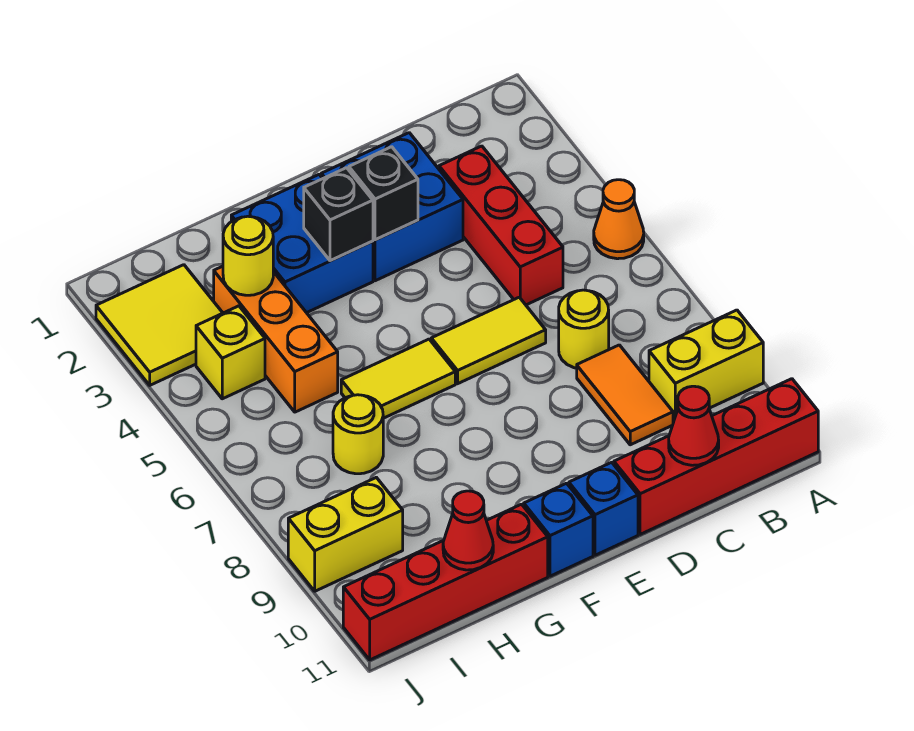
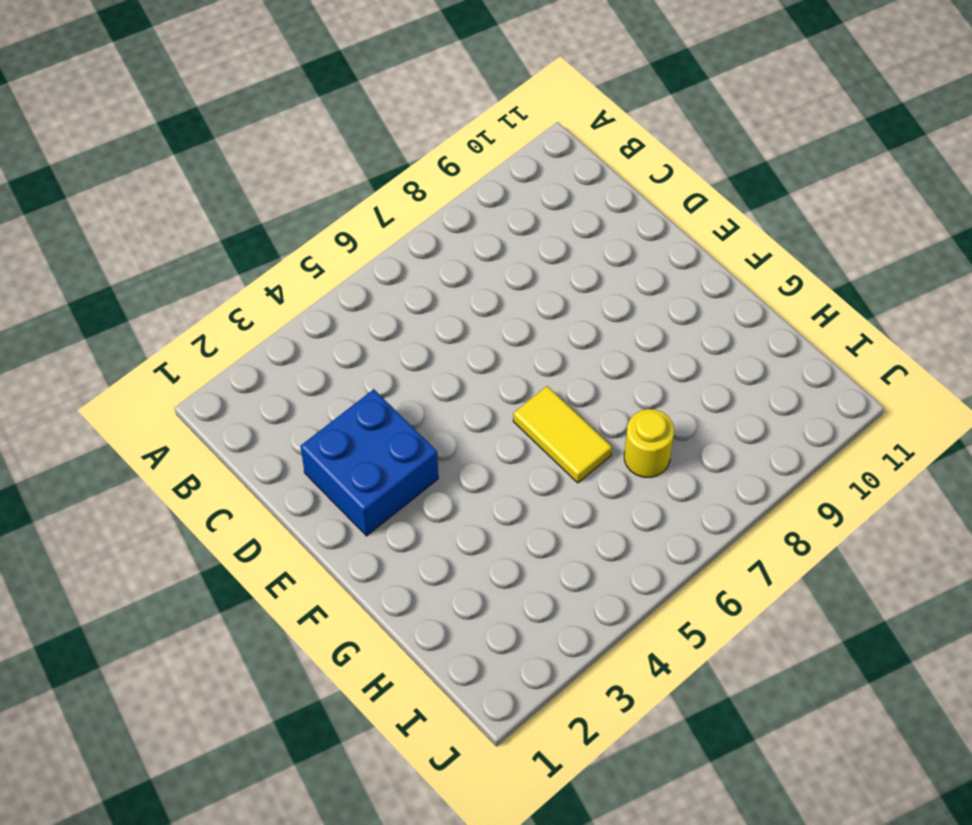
none -> orange 1x1 cone [594,180,644,259]
none -> yellow 1x2 brick [649,310,763,422]
none -> red 1x4 brick [614,379,818,534]

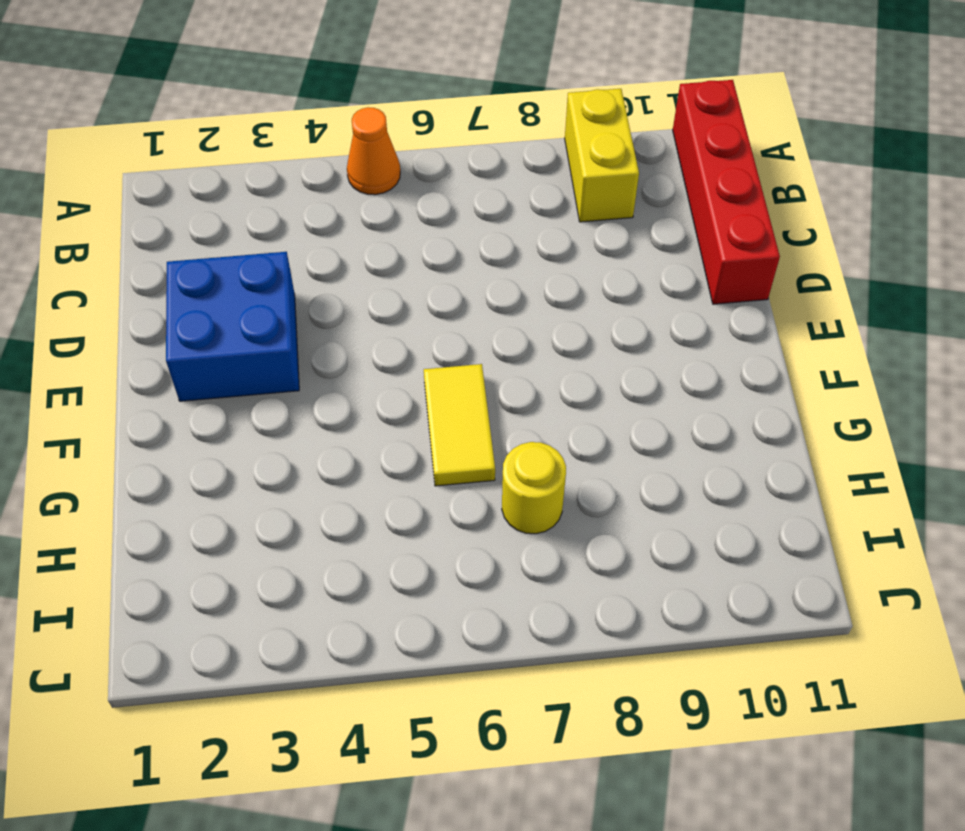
none -> red 1x3 brick [439,146,563,305]
none -> yellow 1x1 round brick [559,290,609,368]
none -> orange 1x2 tile [577,345,673,445]

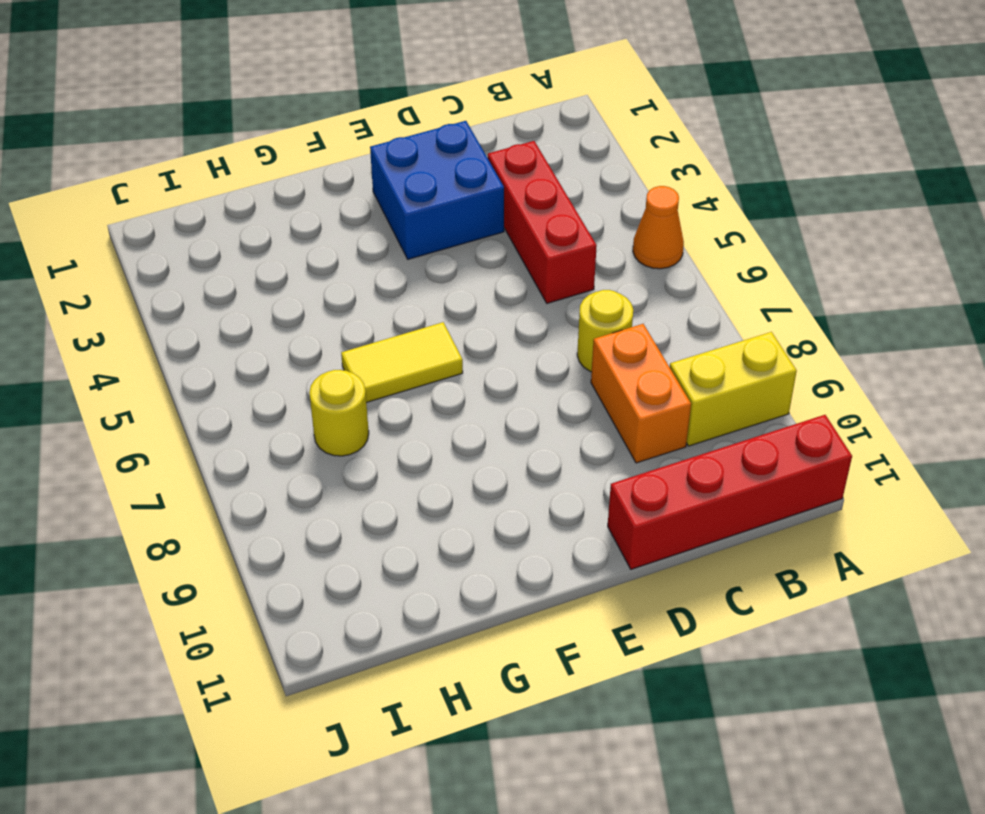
orange 1x2 brick [591,324,691,463] -> orange 1x2 tile [577,345,673,445]
none -> yellow 1x2 tile [431,297,546,384]
none -> blue 1x1 brick [569,462,638,555]
none -> blue 2x2 brick [231,175,373,313]

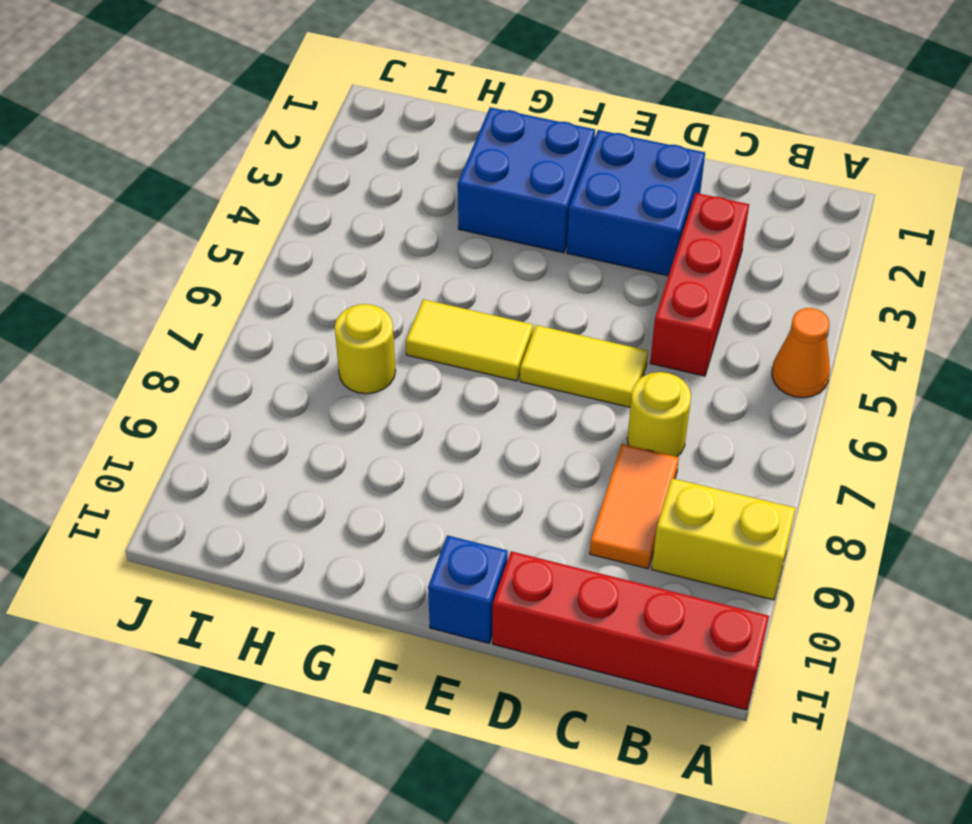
none -> blue 1x1 brick [524,483,593,576]
none -> red 1x4 brick [343,504,548,660]
none -> orange 1x3 brick [214,266,338,412]

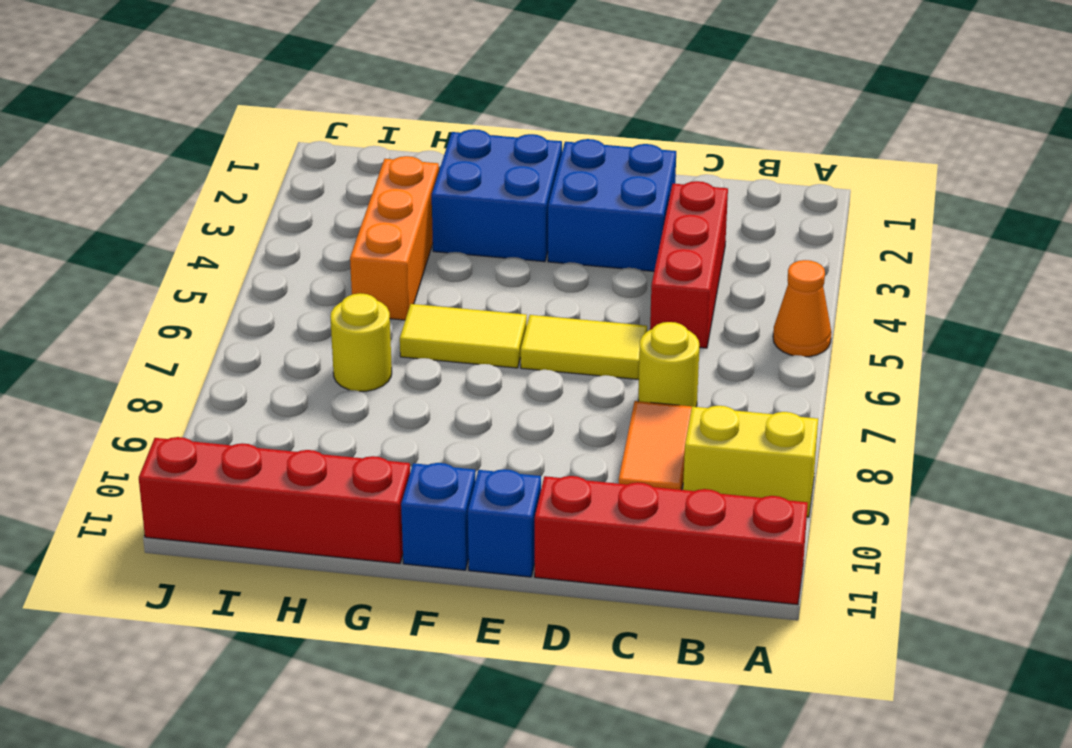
none -> yellow 2x2 tile [96,265,222,385]
none -> yellow 1x1 brick [196,306,265,399]
none -> yellow 1x2 brick [288,477,403,591]

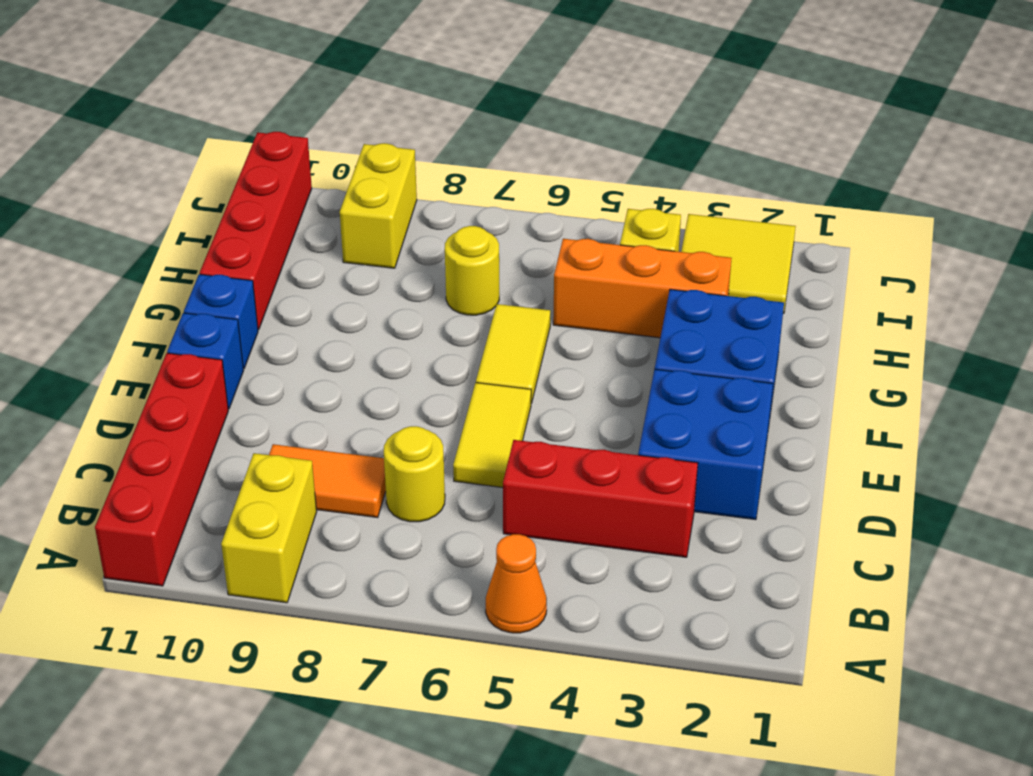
none -> red 1x1 cone [669,386,719,465]
none -> black 1x1 brick [349,147,418,240]
none -> black 1x1 brick [304,168,373,261]

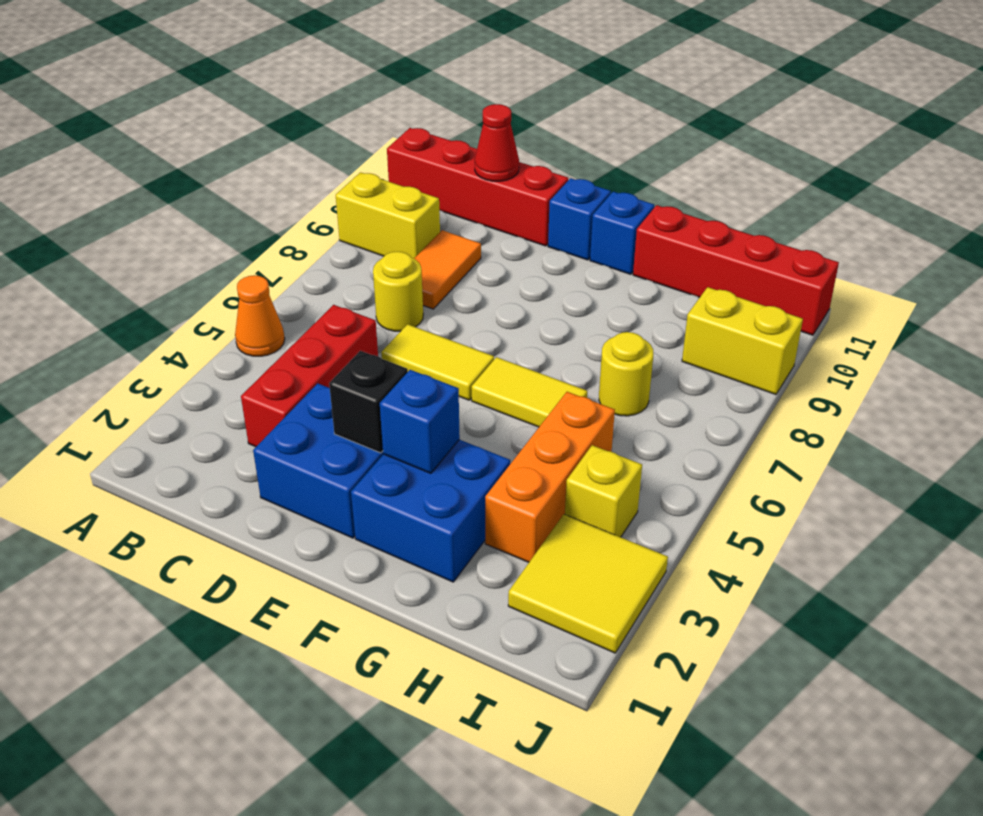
blue 1x1 brick [380,370,460,473] -> black 1x1 brick [304,168,373,261]
none -> yellow 1x1 round brick [223,216,273,295]
none -> red 1x1 cone [443,491,493,570]

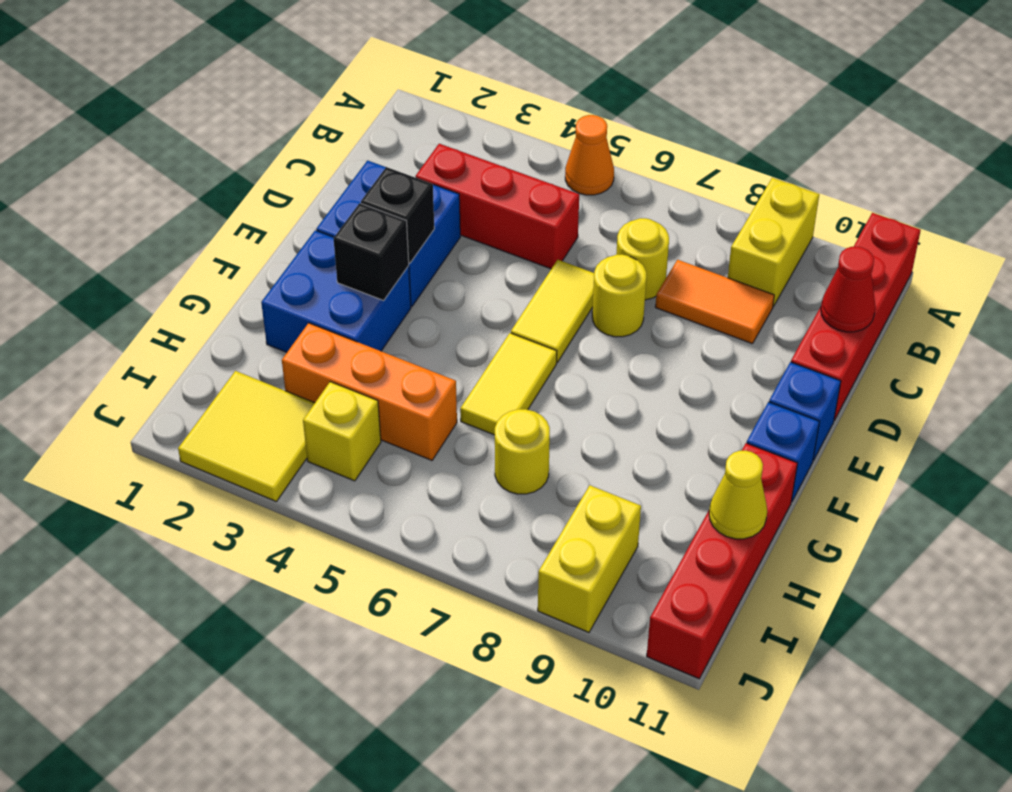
yellow 1x1 round brick [592,254,647,337] -> yellow 1x1 round brick moved to [223,216,273,295]
yellow 1x1 cone [709,450,767,539] -> red 1x1 cone [443,491,493,570]

